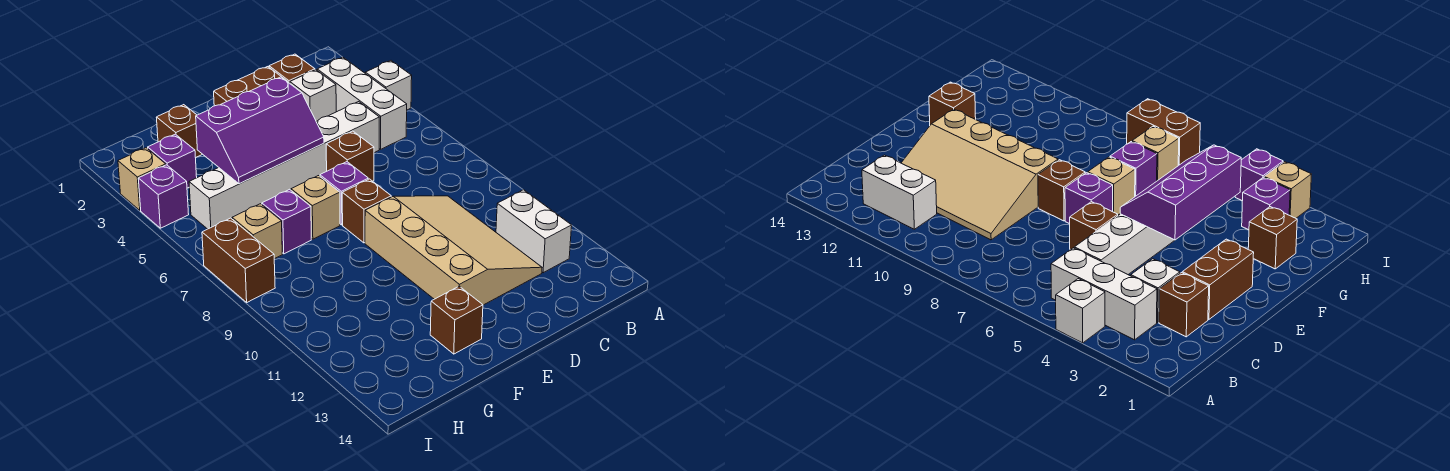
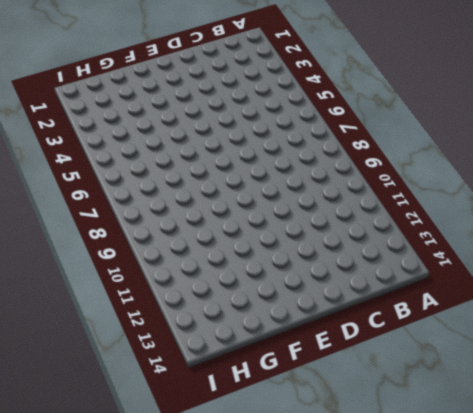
none -> white 1x1 brick [365,61,412,110]
none -> white 1x3 brick [317,57,407,149]
none -> white 1x2 brick [496,190,572,273]

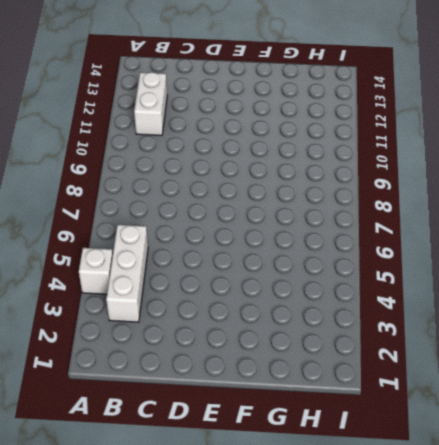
none -> brown 1x1 brick [269,54,315,83]
none -> white 1x1 brick [290,70,336,121]
none -> white 1x6 brick [189,102,379,229]

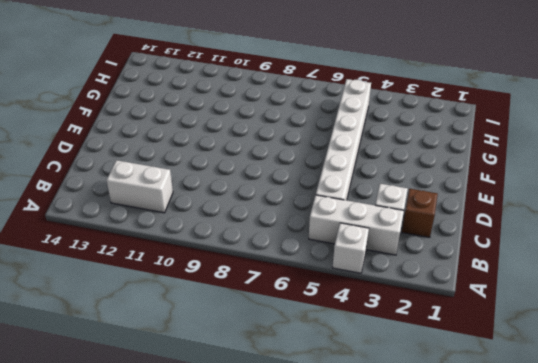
none -> tan 3x4 slope [365,196,542,305]
none -> brown 1x2 brick [214,67,285,106]
none -> brown 1x1 brick [326,131,374,181]

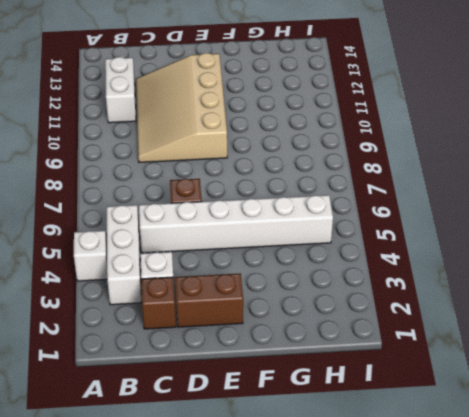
none -> purple 1x1 brick [320,162,368,225]
none -> brown 1x1 brick [342,179,391,243]
none -> tan 1x1 brick [291,176,340,239]

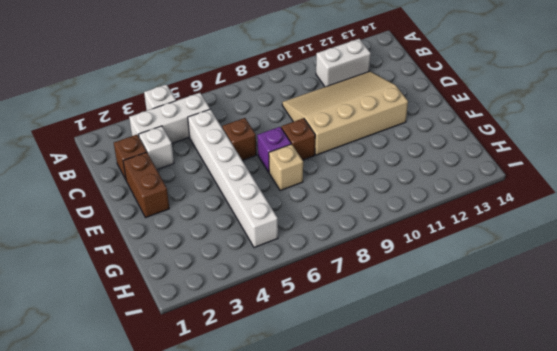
none -> brown 1x1 brick [430,286,483,354]
none -> brown 1x1 brick [156,105,202,158]
none -> purple 1x1 brick [262,189,311,254]

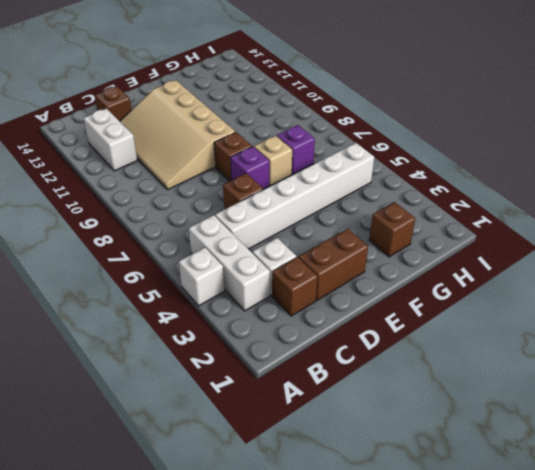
brown 1x1 brick [95,86,131,121] -> brown 1x1 brick moved to [430,286,483,354]
none -> purple 1x1 brick [148,134,197,188]
none -> tan 1x1 brick [232,204,282,259]
none -> tan 1x1 brick [118,148,166,210]

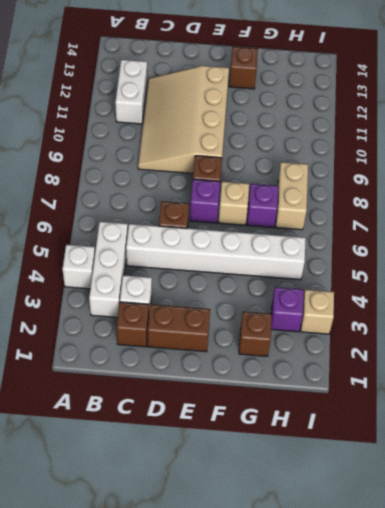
tan 1x2 brick [276,162,308,230] -> tan 1x1 brick [232,204,282,259]
none -> purple 1x1 brick [138,165,189,228]
none -> brown 1x2 brick [202,218,275,302]
none -> purple 2x3 slope [196,77,324,184]

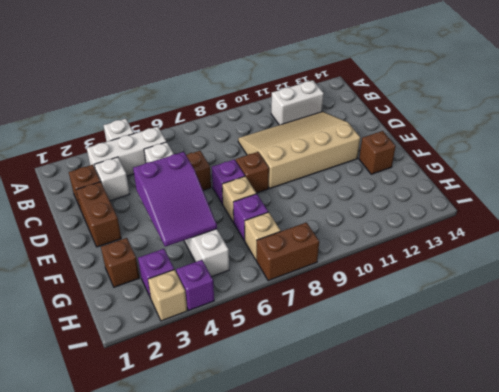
purple 2x3 slope [133,152,217,247] -> purple 2x3 slope turned to [196,77,324,184]

